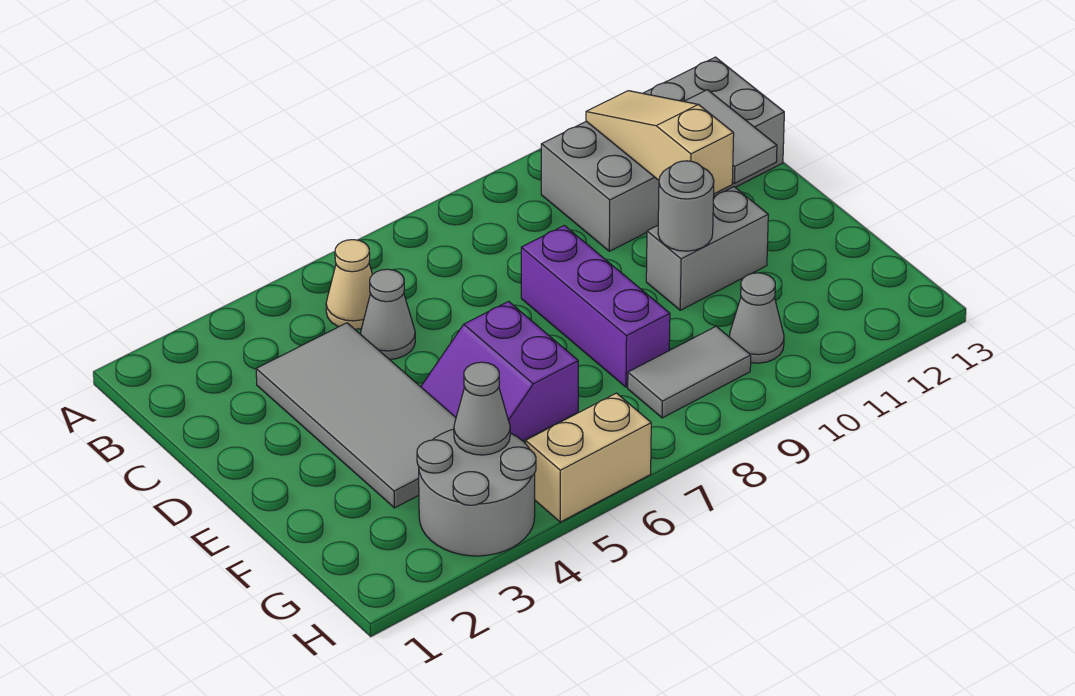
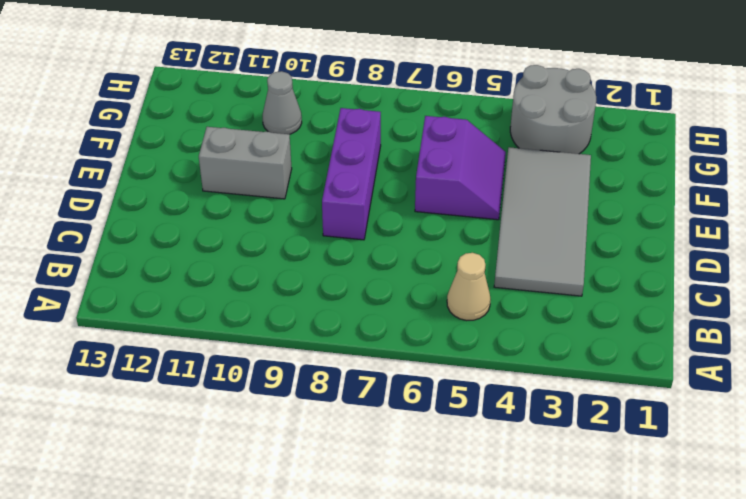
none -> grey 2x4 brick [541,57,784,251]
none -> grey 1x1 cone [360,269,415,360]
none -> grey 1x2 tile [628,326,751,418]

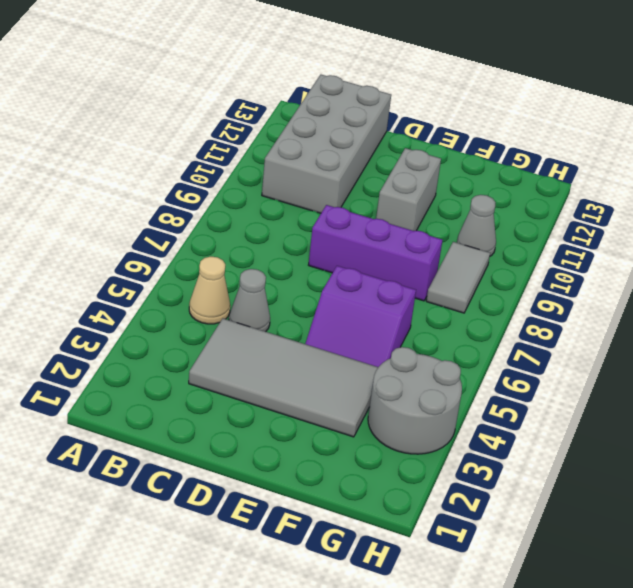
none -> tan 1x2 brick [526,393,651,522]
none -> tan 1x3 slope [586,91,734,194]
none -> grey 1x2 tile [684,90,777,183]

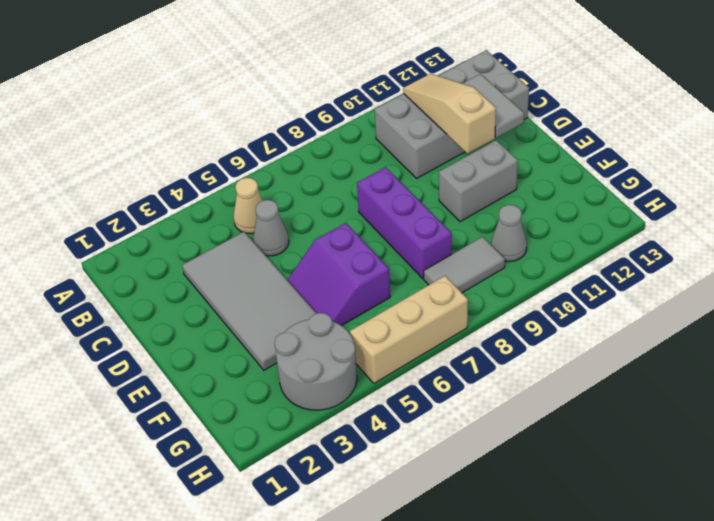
tan 1x3 brick [350,276,468,383] -> tan 1x2 brick [526,393,651,522]
none -> grey 1x1 round brick [658,161,714,251]
none -> grey 1x1 cone [454,362,510,455]

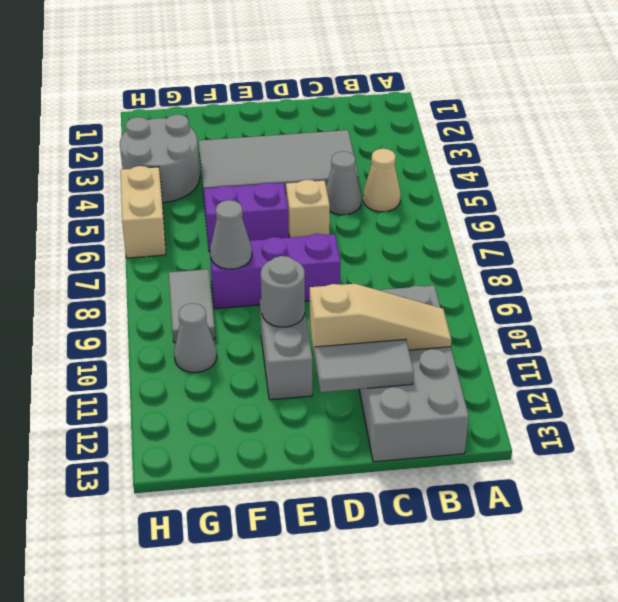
tan 1x1 brick [286,180,330,238] -> none
grey 1x1 cone [210,200,252,269] -> grey 1x1 cone moved to [454,362,510,455]

